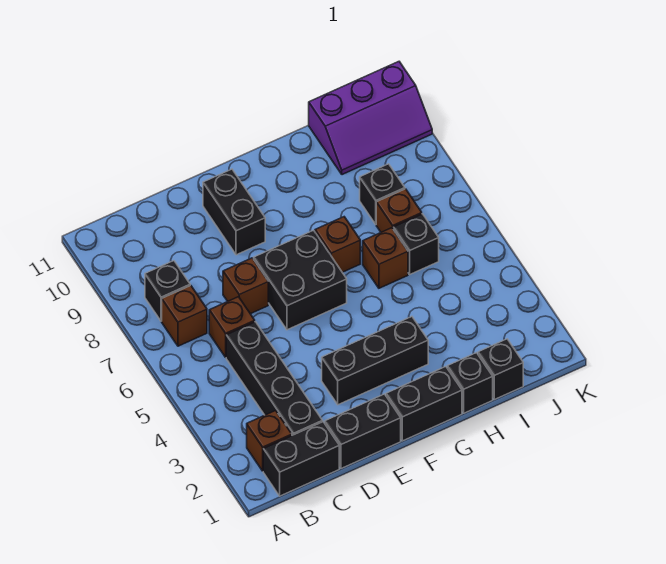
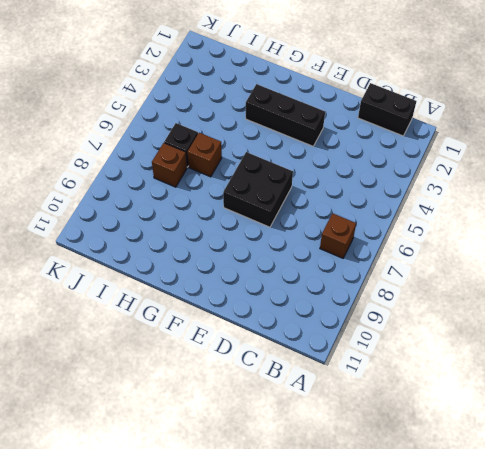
none -> brown 1x1 brick [247,411,292,471]
none -> black 1x1 brick [145,261,190,321]
none -> black 1x4 brick [226,322,323,435]

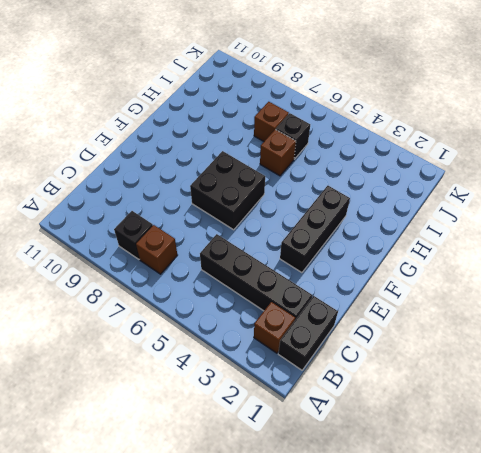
none -> brown 1x1 brick [209,297,255,357]
none -> black 1x2 brick [325,394,401,469]
none -> brown 1x1 brick [223,258,268,314]

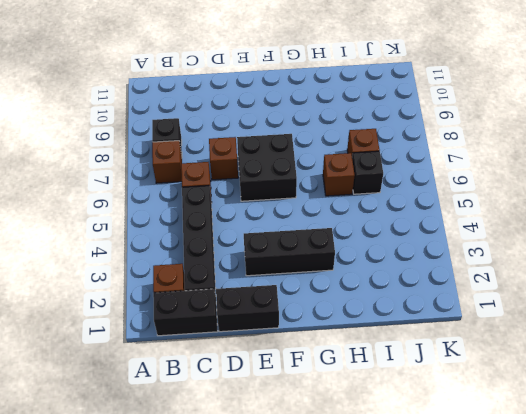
none -> black 1x2 brick [203,169,265,255]
none -> black 1x2 brick [386,367,462,441]
none -> brown 1x1 brick [315,217,360,272]

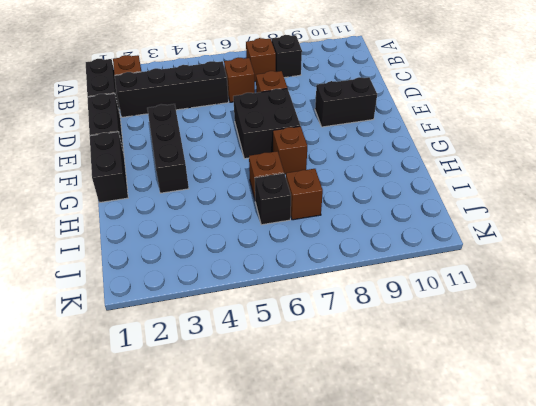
none -> black 1x1 brick [447,353,493,413]
none -> black 1x1 brick [478,339,523,400]
none -> black 1x1 brick [360,164,405,224]

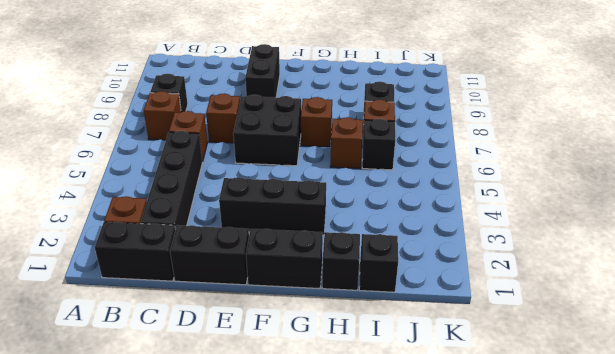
none -> purple 2x3 slope [309,62,432,175]

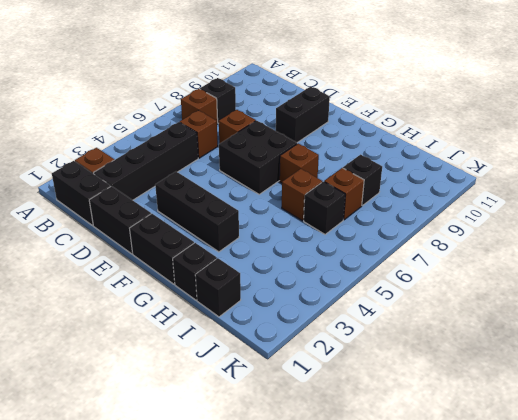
none -> purple 2x3 slope [309,62,432,175]

